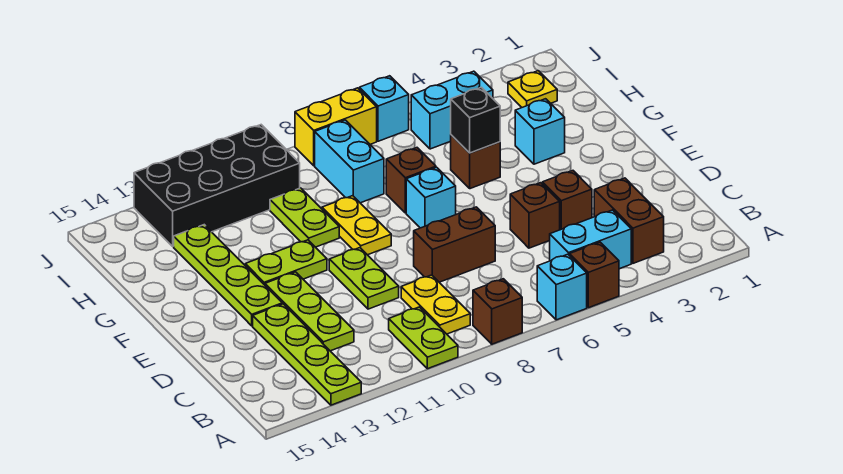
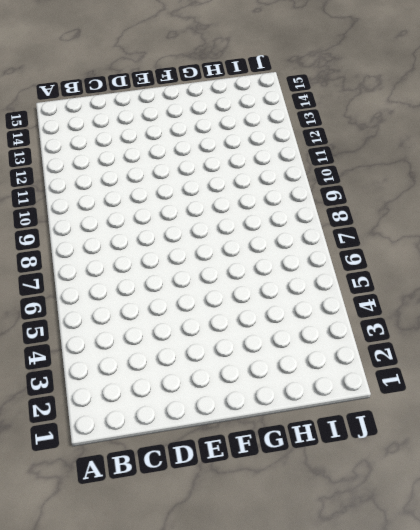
none -> brown 1x1 brick [570,242,619,308]
none -> cyan 1x1 brick [537,254,587,320]
none -> brown 1x1 brick [473,279,522,344]

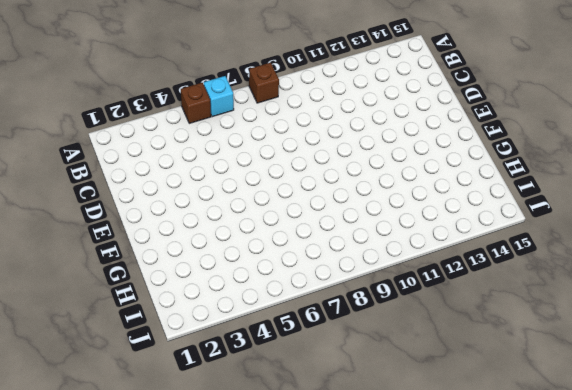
none -> lime 1x2 plate [389,307,458,369]
none -> lime 1x4 plate [253,304,361,405]
none -> brown 1x2 brick [594,178,664,263]

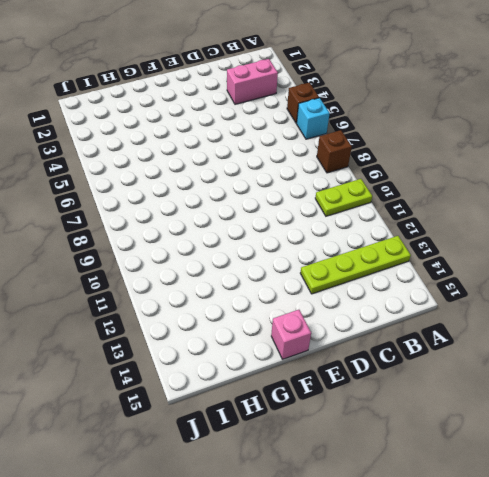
pink 1x2 brick [227,59,278,104] -> brown 1x2 brick [594,178,664,263]
pink 1x1 brick [271,310,311,359] -> none
none -> cyan 1x2 brick [550,210,631,269]
none -> yellow 1x2 plate [401,275,470,334]
none -> lime 1x3 plate [265,272,354,351]

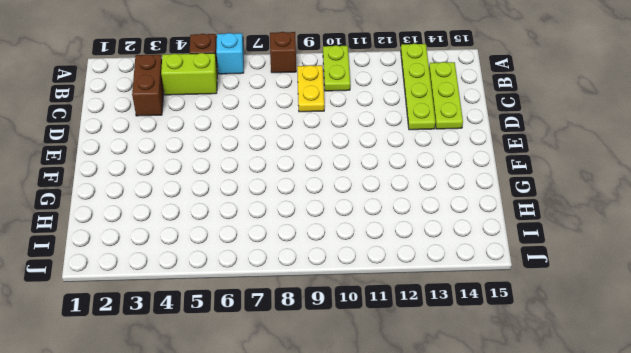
lime 1x2 brick [161,53,217,95] -> cyan 1x2 brick [550,210,631,269]
lime 1x3 plate [429,62,463,129] -> lime 1x3 plate moved to [265,272,354,351]
none -> brown 1x1 brick [542,171,592,230]
none -> brown 1x1 brick [510,183,560,248]
none -> brown 1x2 brick [414,207,495,282]

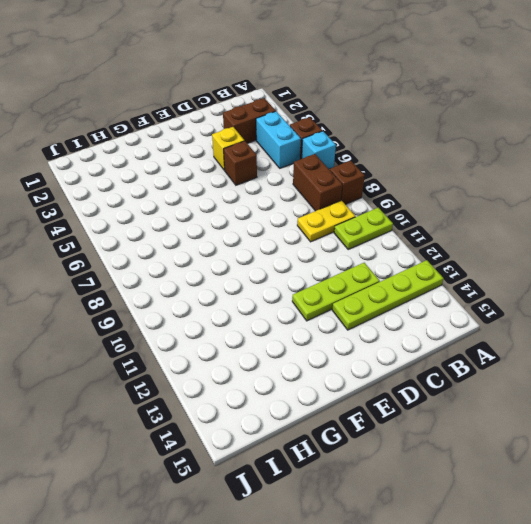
brown 1x2 brick [293,154,342,211] -> brown 1x2 brick moved to [414,207,495,282]
yellow 1x1 brick [212,127,244,170] -> brown 1x1 brick [542,171,592,230]
none -> lime 1x2 plate [329,248,399,309]
none -> lime 1x4 plate [174,225,282,326]
none -> cyan 1x1 brick [406,167,456,228]

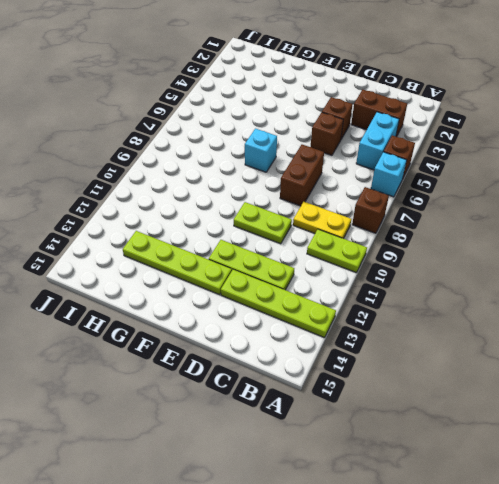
none -> yellow 1x2 plate [322,196,391,255]
none -> lime 1x2 plate [245,240,327,285]
none -> cyan 1x1 brick [515,99,565,164]

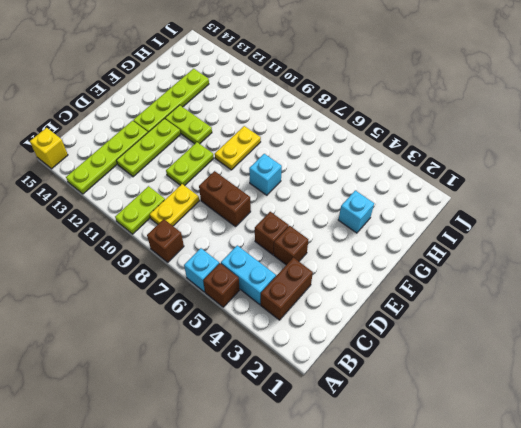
yellow 1x1 brick [30,128,68,169] -> none
none -> brown 1x1 brick [450,135,500,189]
none -> brown 1x1 brick [386,148,436,213]
none -> lime 1x2 plate [270,188,339,247]

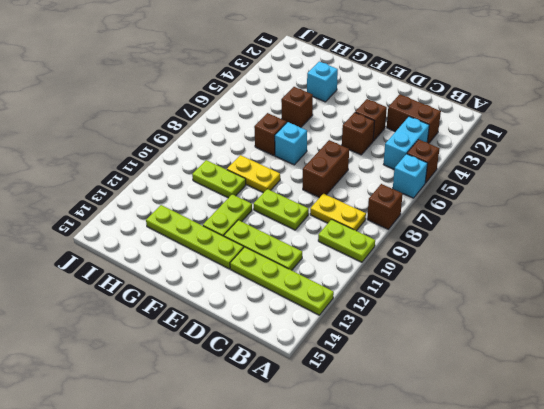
none -> cyan 1x2 brick [315,120,384,203]
none -> yellow 1x1 plate [508,71,557,107]
none -> cyan 1x2 brick [411,71,493,149]

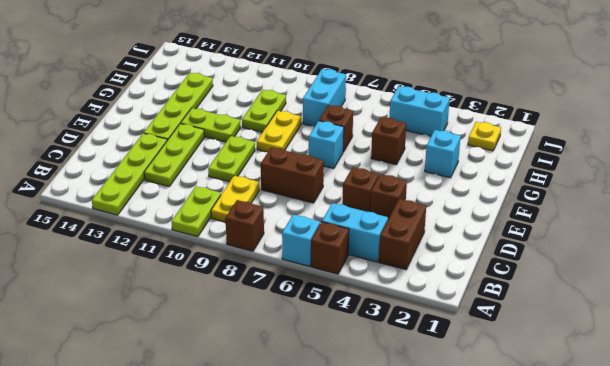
none -> black 2x4 brick [134,125,300,246]
none -> cyan 1x1 brick [359,76,409,141]
none -> yellow 1x2 brick [295,88,377,166]

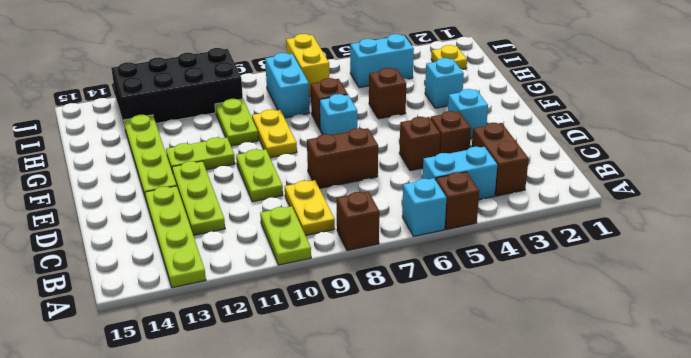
cyan 1x1 brick [448,89,488,139] -> cyan 1x1 brick moved to [359,76,409,141]
yellow 1x2 brick [286,34,329,96] -> yellow 1x2 brick turned to [295,88,377,166]
none -> black 1x1 brick [451,87,500,153]

